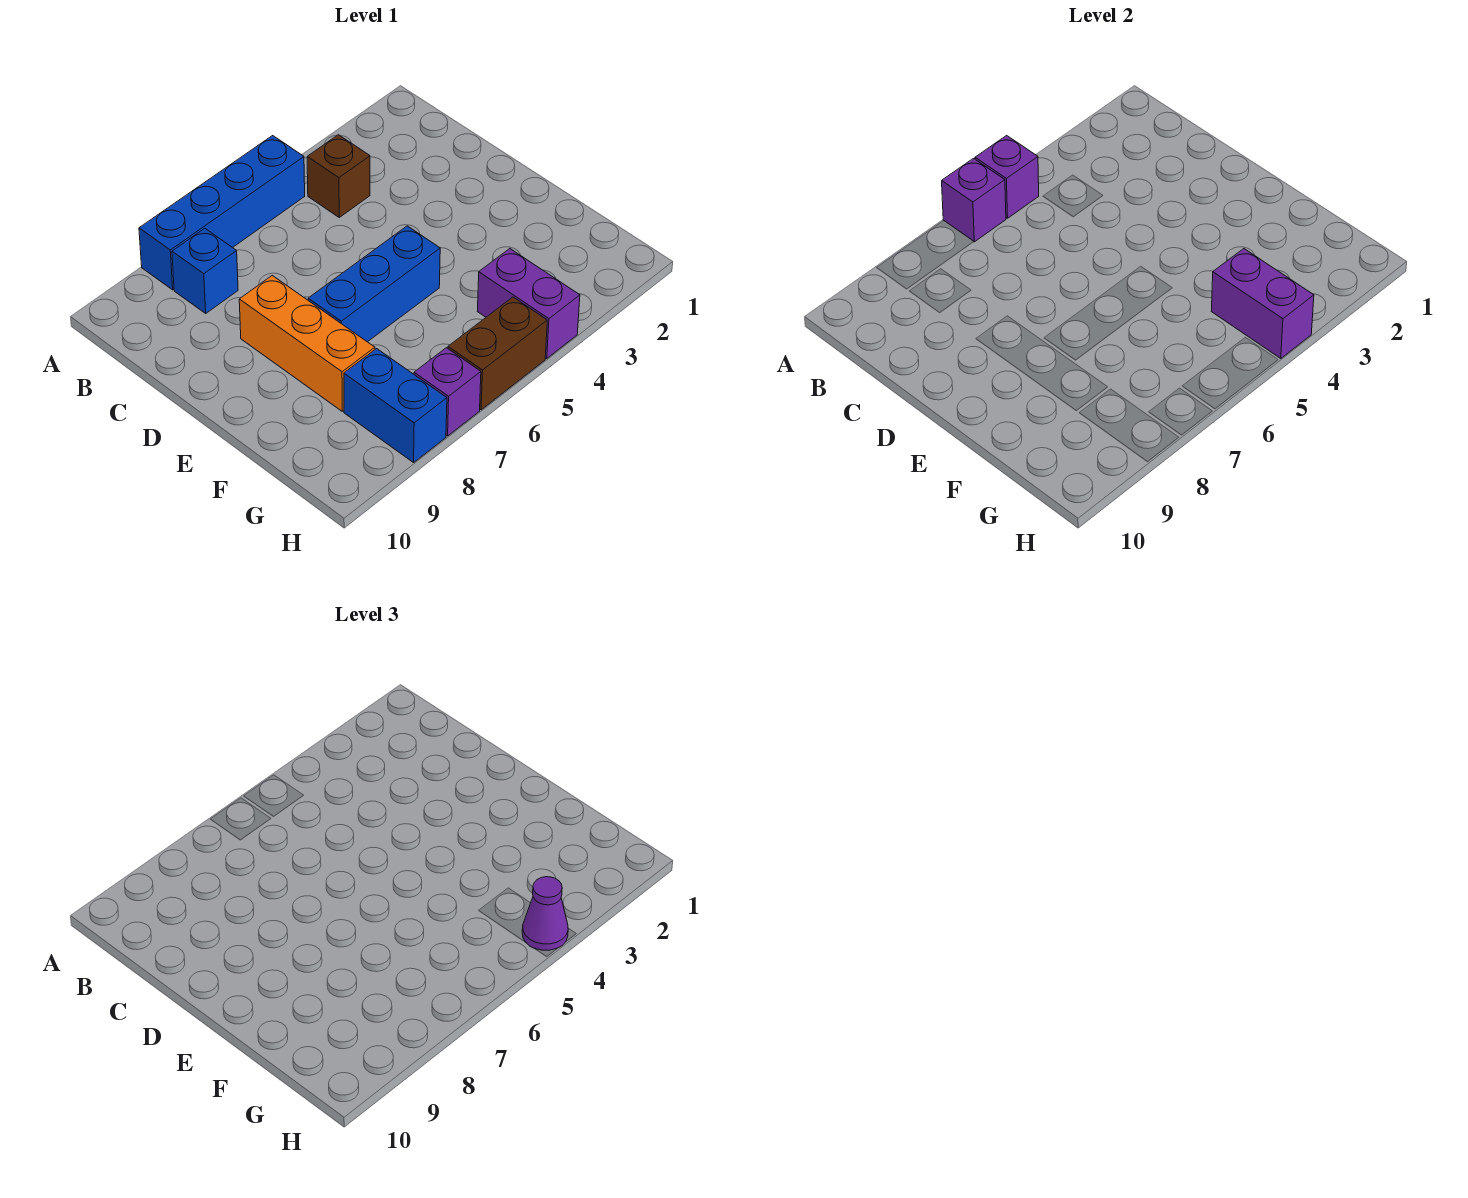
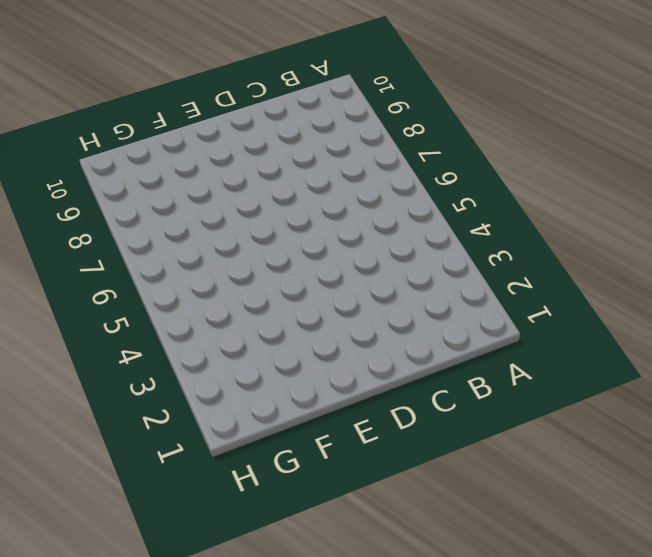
none -> blue 1x4 brick [139,136,305,290]
none -> brown 1x1 brick [307,135,370,217]
none -> blue 1x1 brick [172,228,238,313]

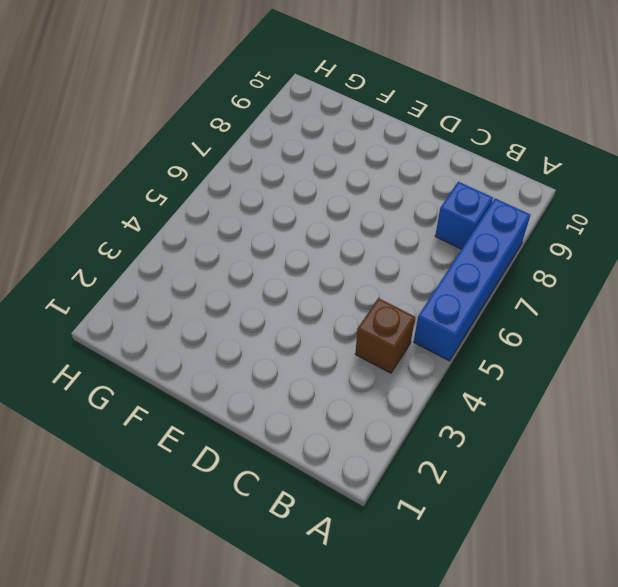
none -> orange 1x3 brick [239,276,375,411]
none -> blue 1x3 brick [308,226,440,342]
none -> purple 1x2 brick [477,249,580,359]

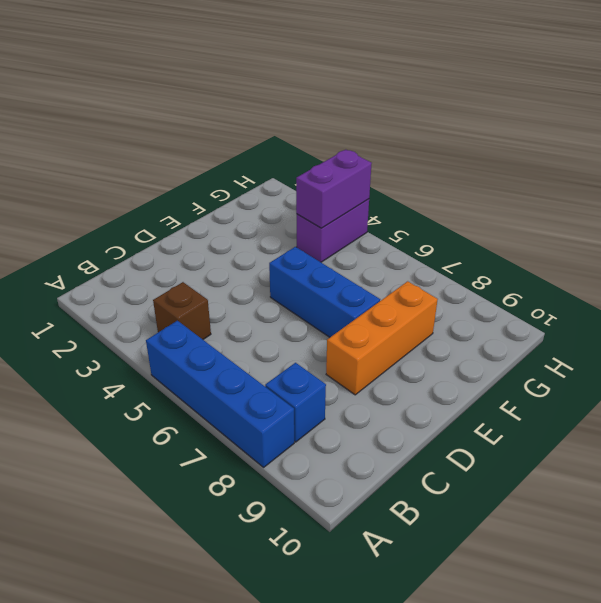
none -> blue 1x2 brick [344,349,447,462]
none -> brown 1x2 brick [448,297,547,410]
none -> purple 1x1 brick [414,348,481,436]

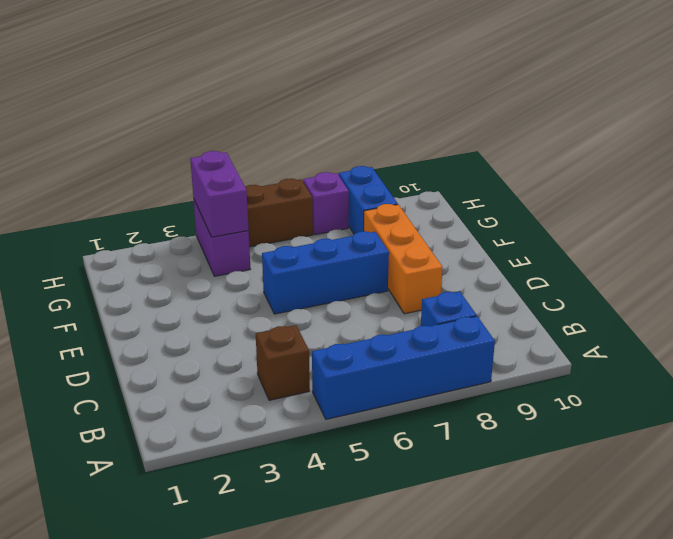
none -> purple 1x1 brick [975,136,1039,218]
none -> purple 1x1 brick [942,159,1006,242]
none -> purple 1x1 cone [522,877,568,950]

